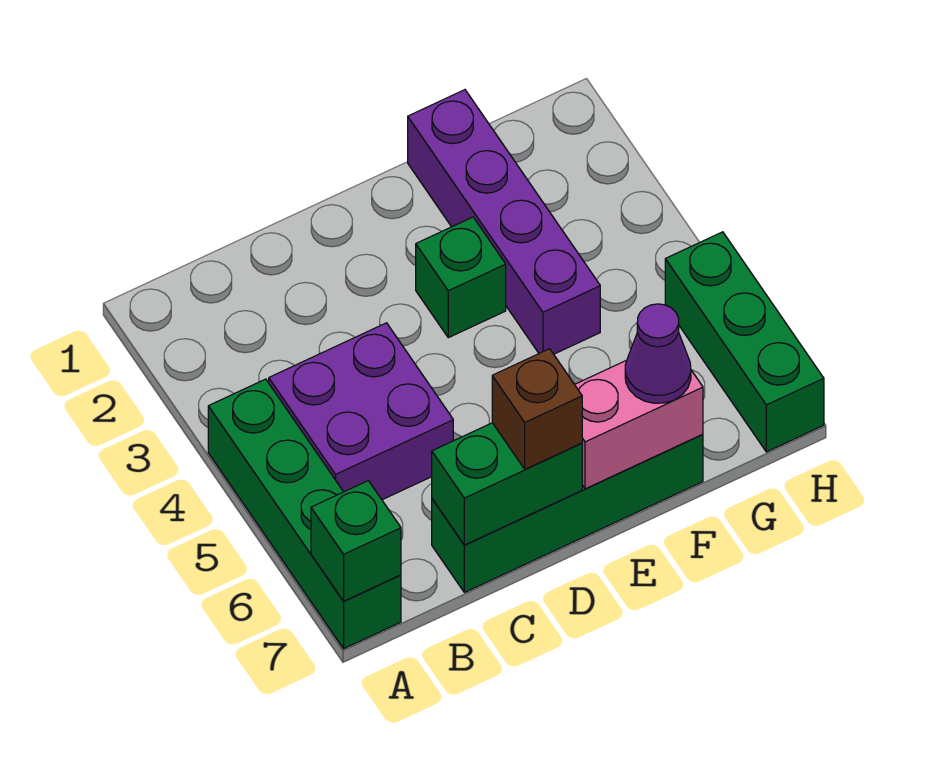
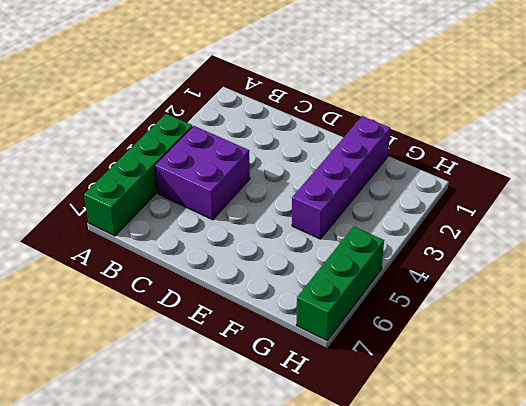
none -> green 1x4 brick [432,434,703,592]
none -> green 1x1 brick [416,217,506,338]

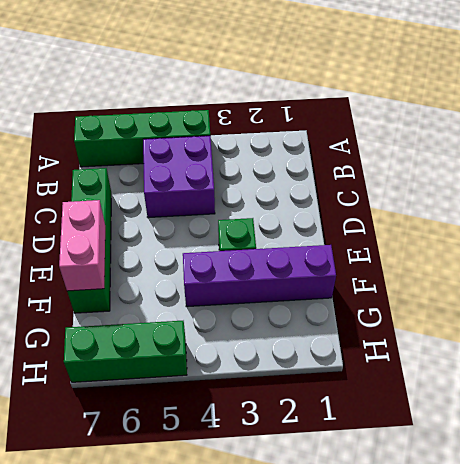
none -> green 1x1 brick [311,481,401,601]
none -> green 1x2 brick [432,423,582,545]

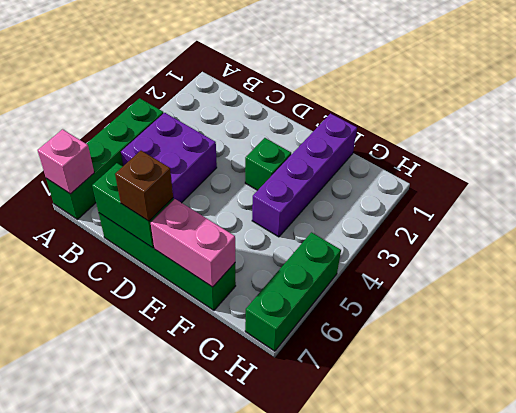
pink 1x1 brick [38,129,94,194] -> green 1x1 brick [311,481,401,601]
none -> purple 1x1 cone [625,304,691,403]

